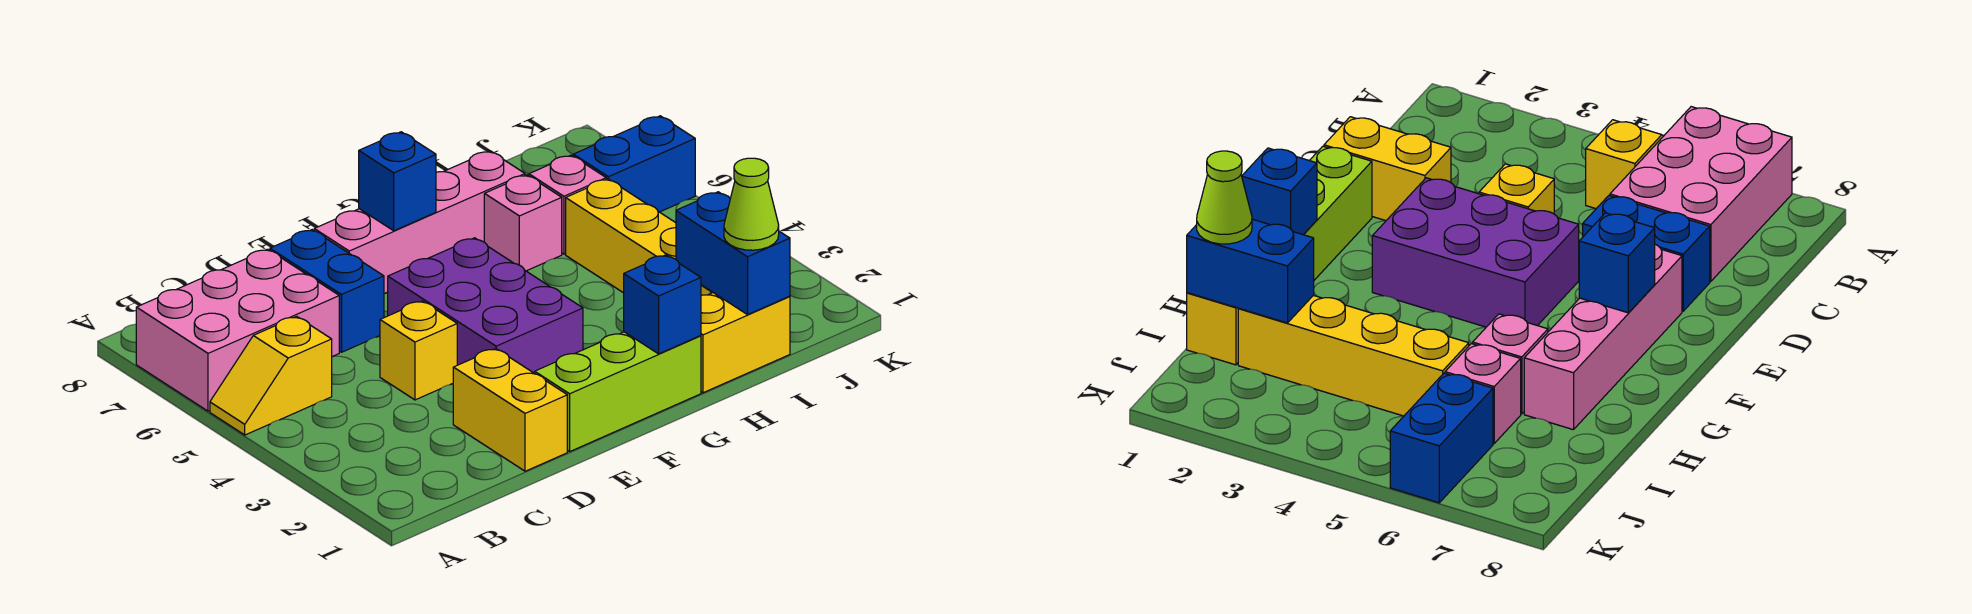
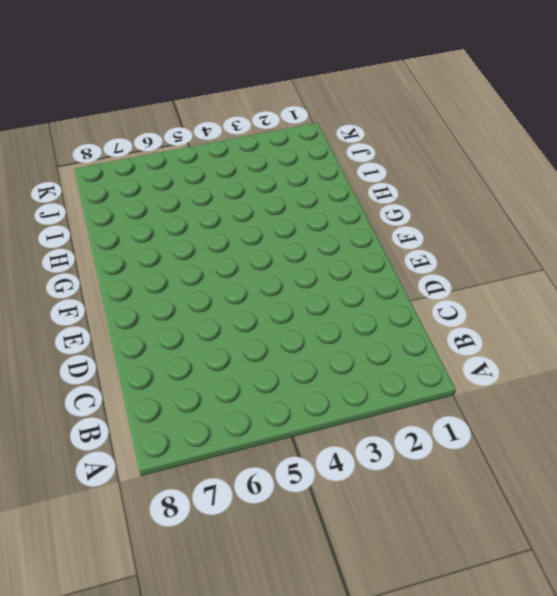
none -> yellow 1x2 slope [210,316,332,435]
none -> pink 2x3 brick [136,249,339,411]
none -> yellow 1x2 brick [453,349,567,471]

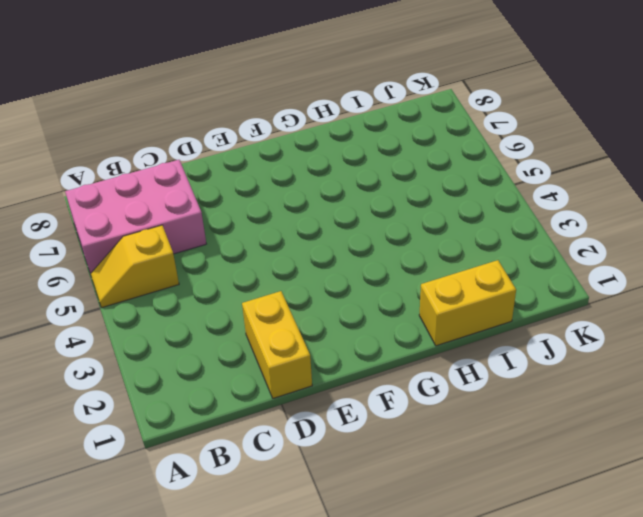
none -> yellow 1x1 brick [380,301,457,400]
none -> blue 1x2 brick [270,230,384,352]
none -> lime 1x3 brick [535,332,701,451]

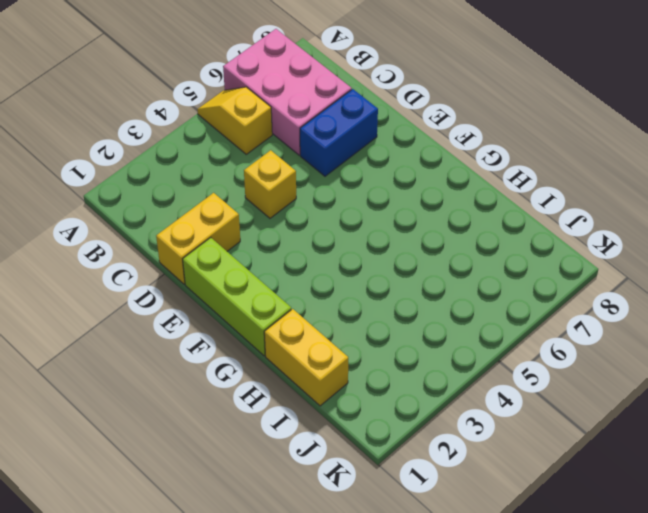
none -> purple 2x3 brick [388,238,583,373]
none -> pink 1x4 brick [314,151,525,294]
none -> pink 1x1 brick [484,175,562,271]

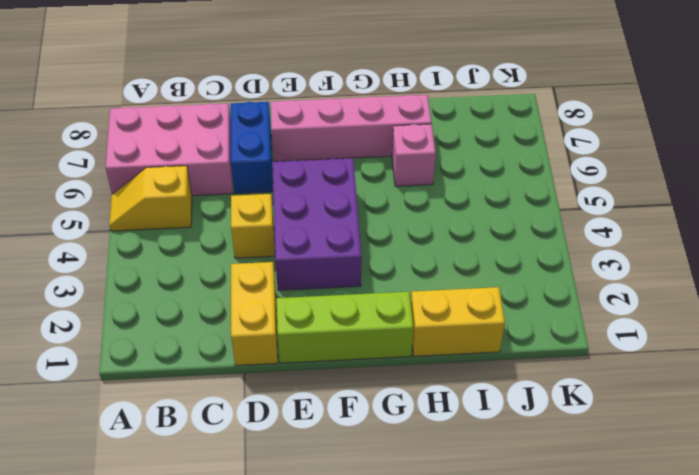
none -> yellow 1x4 brick [566,179,713,295]
none -> pink 1x1 brick [529,155,606,254]
none -> blue 1x2 brick [573,116,695,212]

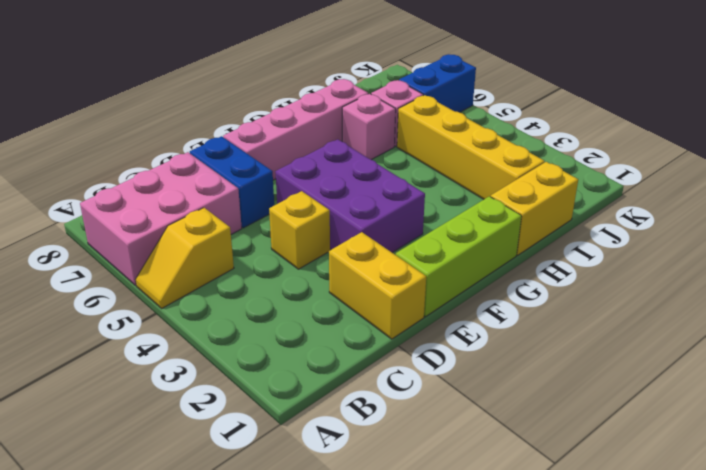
none -> blue 1x1 brick [359,132,436,231]
none -> blue 1x1 brick [624,255,701,354]
none -> blue 1x2 brick [676,192,790,315]

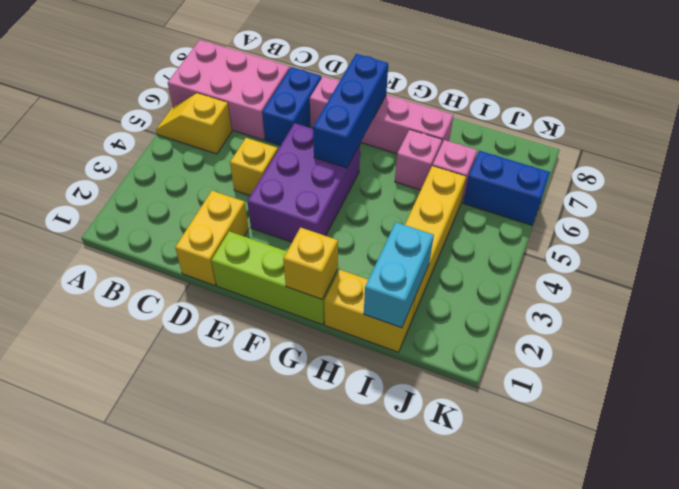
blue 1x3 brick [313,54,388,168] -> blue 1x1 brick [359,132,436,231]
yellow 1x1 brick [283,227,338,299] -> blue 1x1 brick [624,255,701,354]
cyan 1x2 brick [364,222,434,328] -> blue 1x2 brick [676,192,790,315]
none -> lime 1x1 cone [724,158,779,250]

